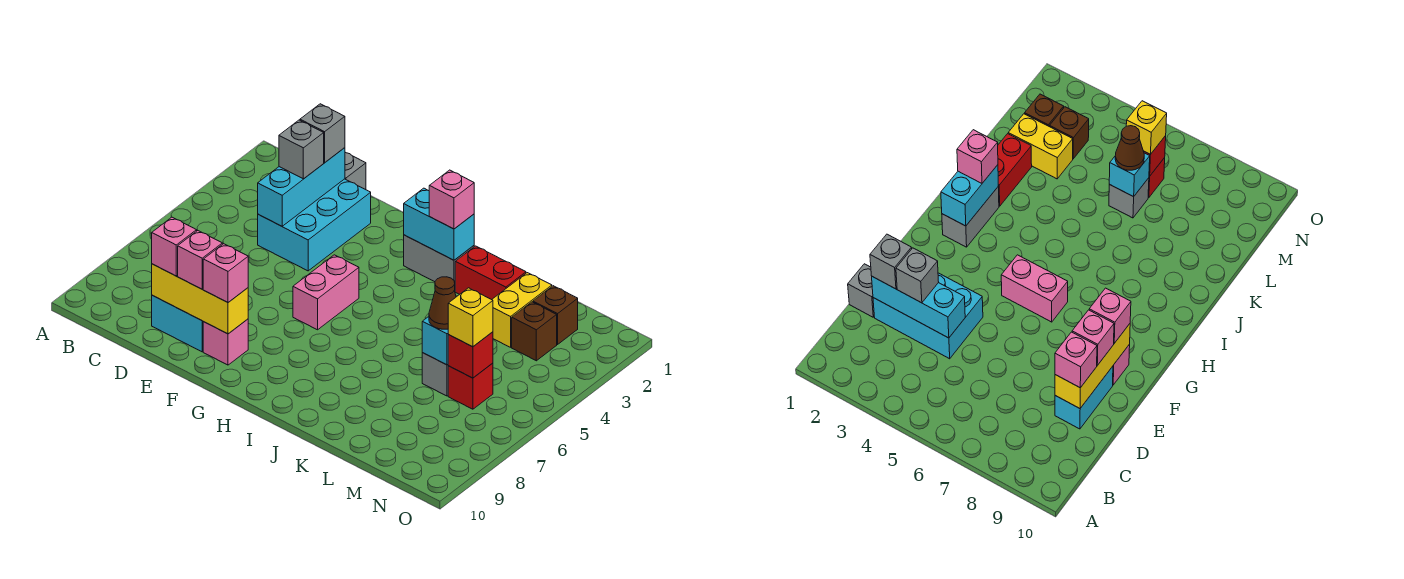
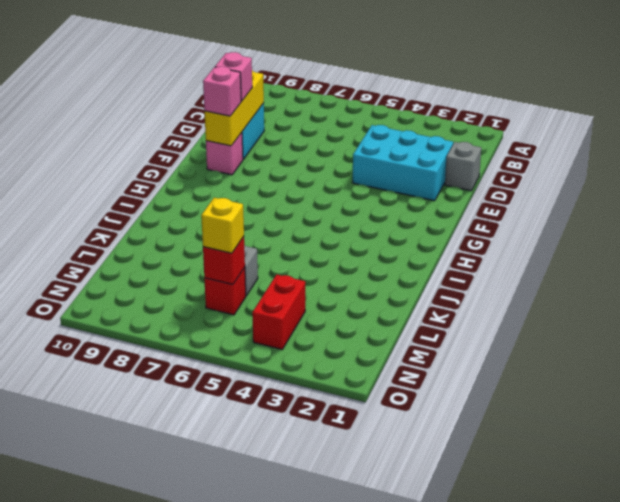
red 1x2 brick [252,275,305,349] -> red 1x2 brick moved to [455,246,526,300]
none -> pink 1x2 brick [293,255,359,330]
none -> grey 1x2 brick [404,235,474,291]
none -> yellow 1x2 brick [492,273,552,347]

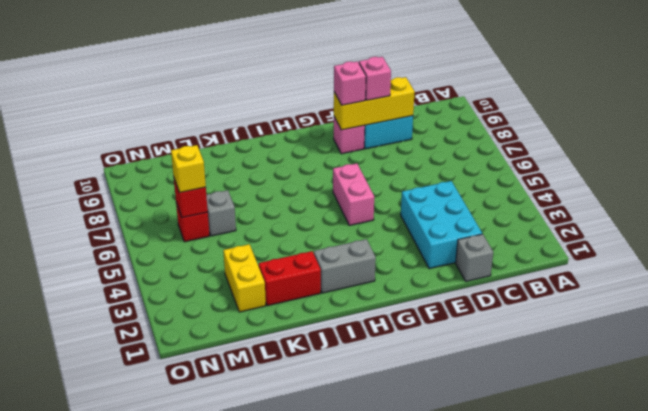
none -> brown 1x1 brick [533,286,578,344]
none -> brown 1x1 brick [512,302,557,361]
none -> cyan 1x3 brick [258,148,345,226]

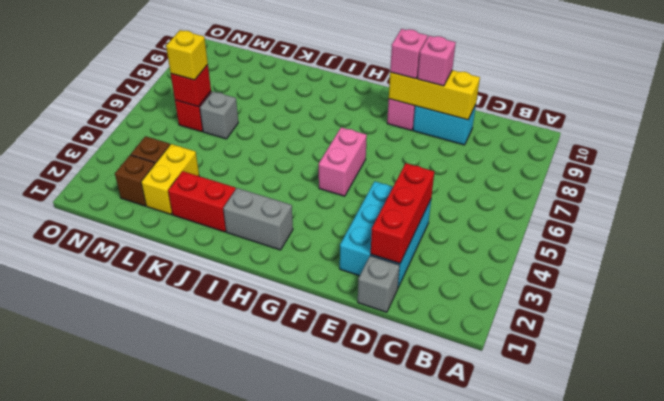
red 1x3 brick [371,163,434,263] -> cyan 1x3 brick [258,148,345,226]
none -> cyan 1x2 brick [404,188,474,260]
none -> cyan 1x1 brick [422,317,449,365]
none -> grey 1x1 brick [300,104,345,163]

